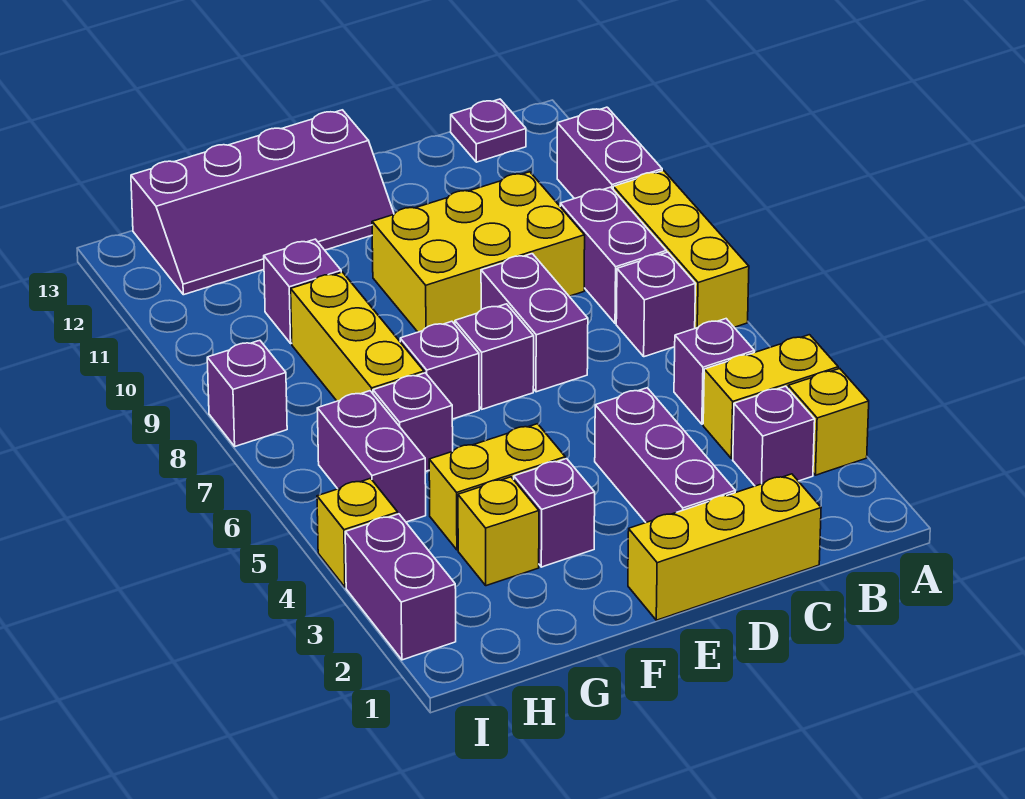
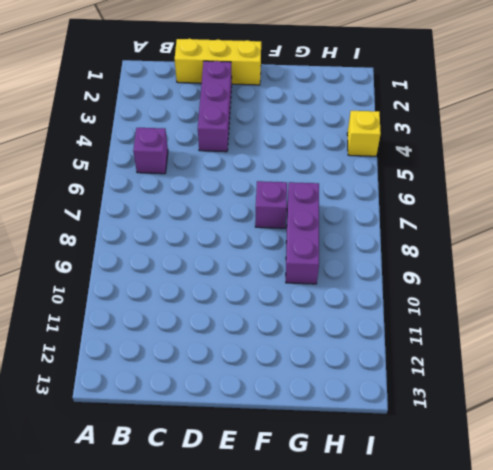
purple 1x3 brick [286,182,319,284] -> yellow 1x3 brick [291,272,424,401]
none -> yellow 1x1 brick [788,369,869,475]
none -> yellow 1x2 brick [703,335,838,459]
none -> yellow 1x3 brick [613,171,749,328]

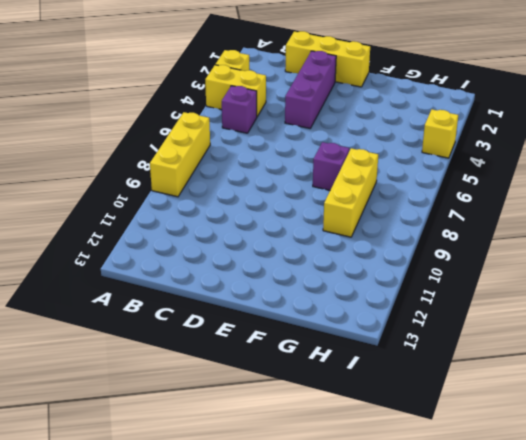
none -> purple 1x2 brick [557,107,662,199]
none -> purple 1x1 brick [733,386,815,486]
none -> purple 1x1 brick [616,252,696,357]

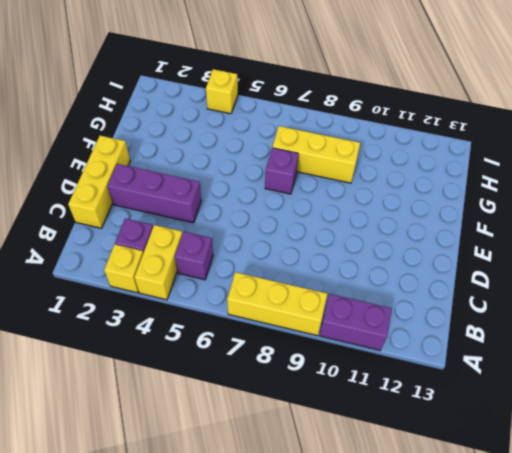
none -> purple 1x1 brick [616,252,696,357]
none -> purple 1x2 brick [560,187,667,323]
none -> purple 1x1 plate [451,99,526,162]

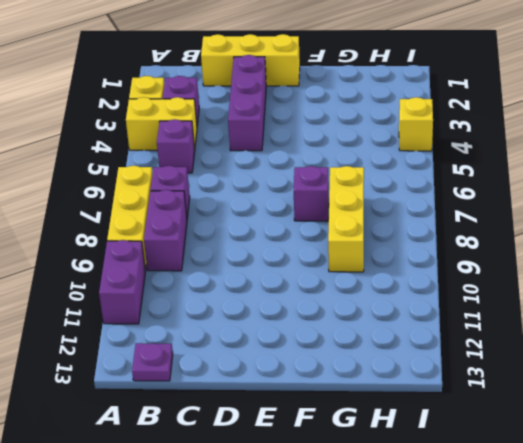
none -> yellow 2x3 brick [372,172,585,332]
none -> purple 1x2 brick [481,254,588,392]
none -> purple 1x1 brick [455,304,534,409]

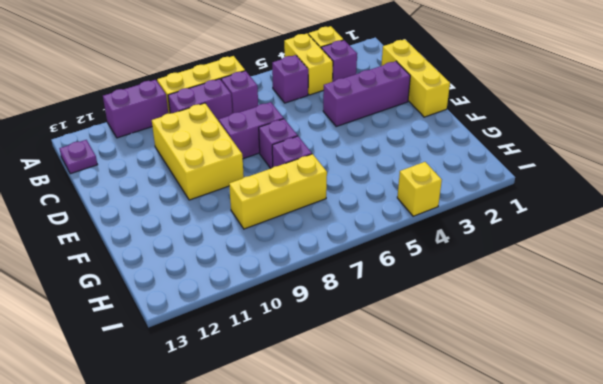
none -> purple 2x4 slope [131,110,394,295]
none -> purple 1x1 brick [514,459,595,567]
none -> yellow 1x2 brick [429,424,565,550]

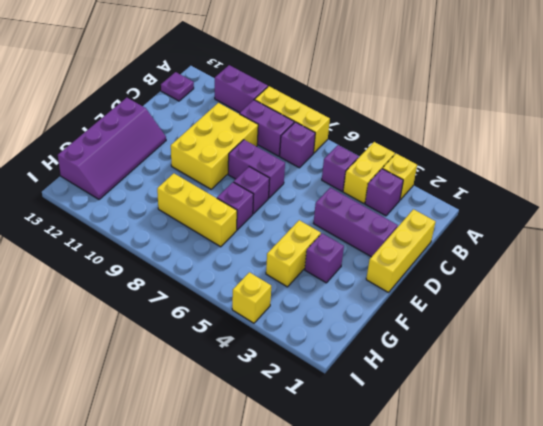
none -> yellow 1x1 brick [458,477,539,586]
none -> purple 1x1 brick [373,373,453,472]
none -> purple 1x1 brick [264,239,341,343]

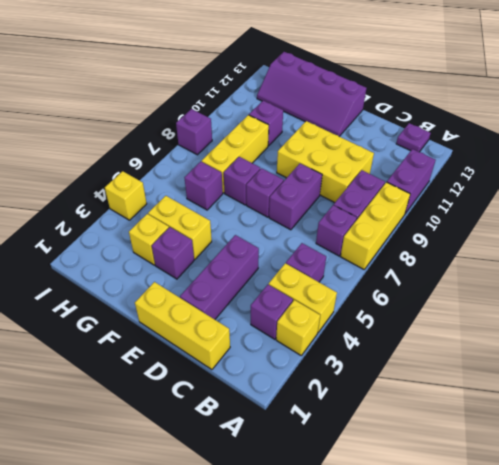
none -> purple 1x2 brick [317,391,426,522]
none -> purple 1x2 brick [345,514,456,660]

